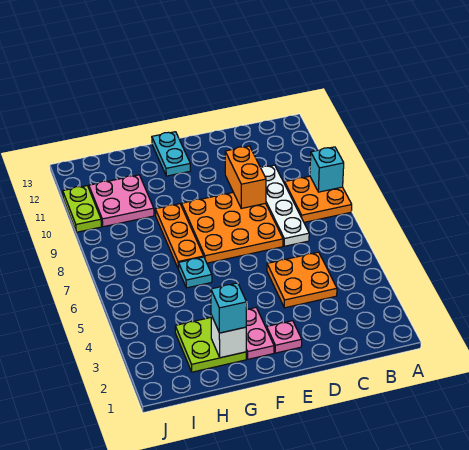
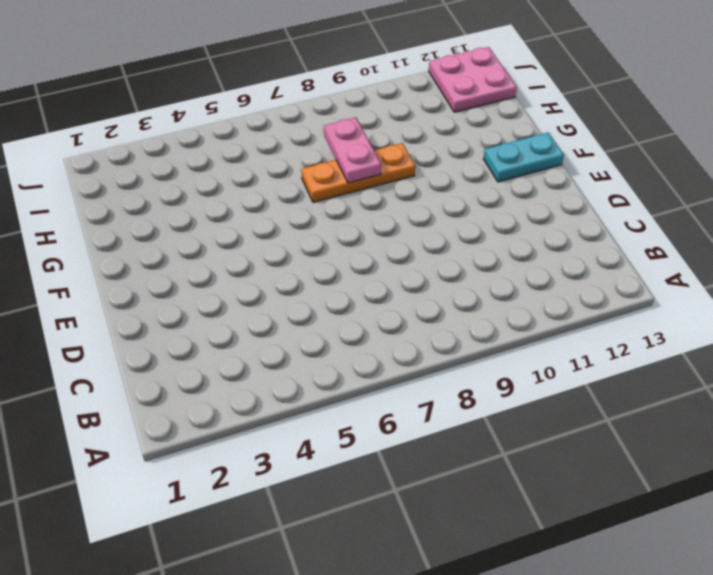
pink 1x2 plate [324,118,381,183] -> pink 1x2 plate turned to [246,308,274,359]
pink 2x2 plate [429,47,517,112] -> pink 2x2 plate moved to [89,175,154,227]
none -> orange 2x2 plate [285,176,352,222]
none -> orange 2x2 plate [267,252,337,308]
none -> white 1x4 plate [261,165,309,246]

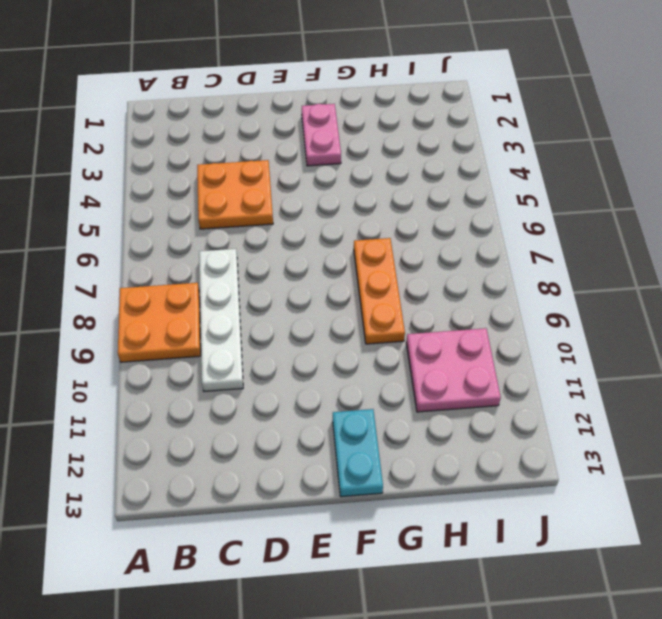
none -> orange 3x3 plate [182,192,283,263]
none -> pink 1x1 plate [267,321,302,353]
none -> lime 2x2 plate [175,318,246,372]

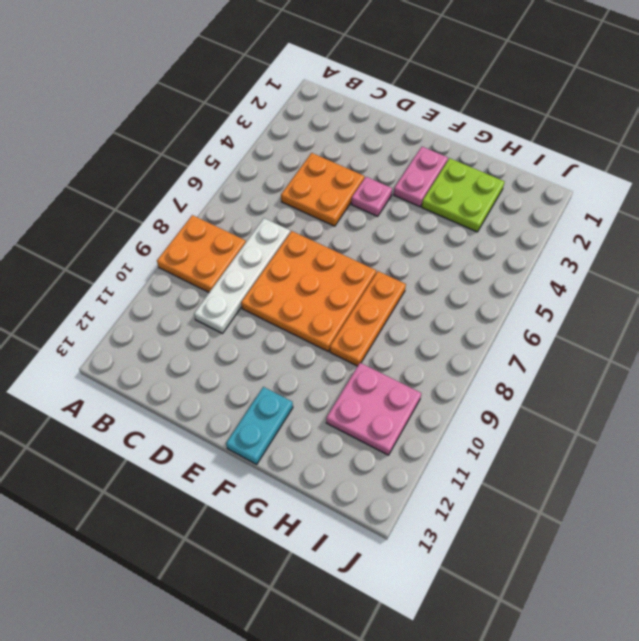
pink 1x1 plate [351,177,392,216] -> pink 1x1 plate moved to [267,321,302,353]
none -> cyan 1x1 plate [179,257,212,288]
none -> lime 1x2 plate [63,186,101,232]
none -> cyan 1x1 brick [310,147,344,192]

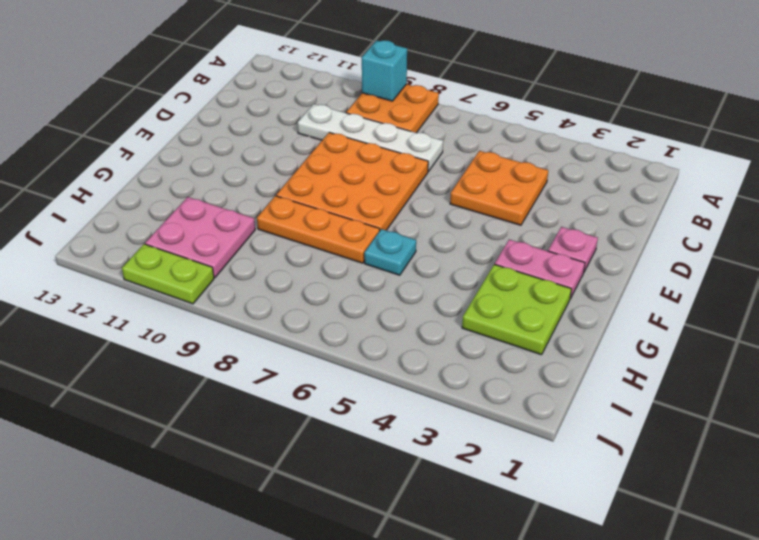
none -> cyan 1x2 plate [152,132,191,176]
none -> orange 1x2 brick [225,146,266,208]
none -> white 1x1 brick [211,315,246,358]

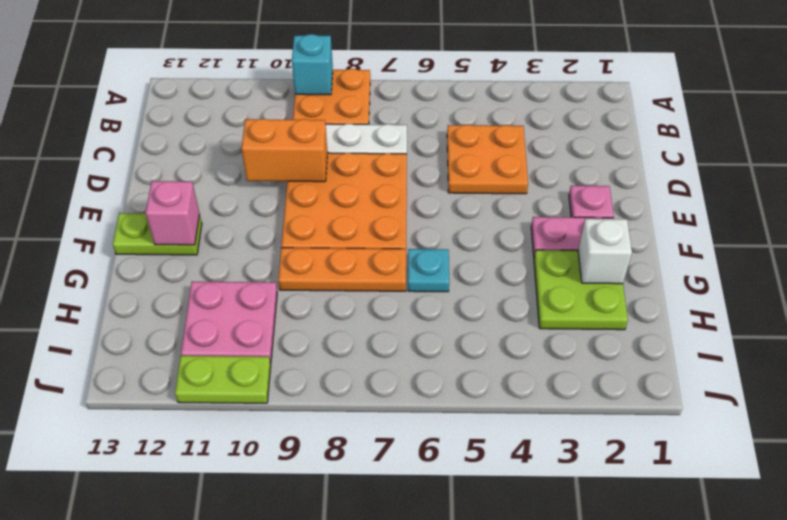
lime 1x2 plate [113,213,202,255] -> cyan 1x2 plate [152,132,191,176]
pink 1x1 brick [146,181,199,245] -> none
none -> cyan 1x1 brick [211,283,247,333]

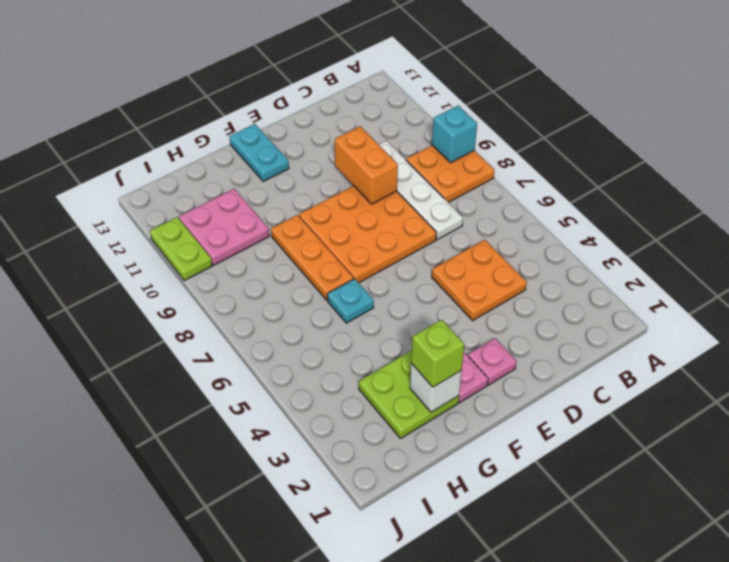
lime 1x1 brick [411,320,464,387] -> cyan 1x1 brick [211,283,247,333]

